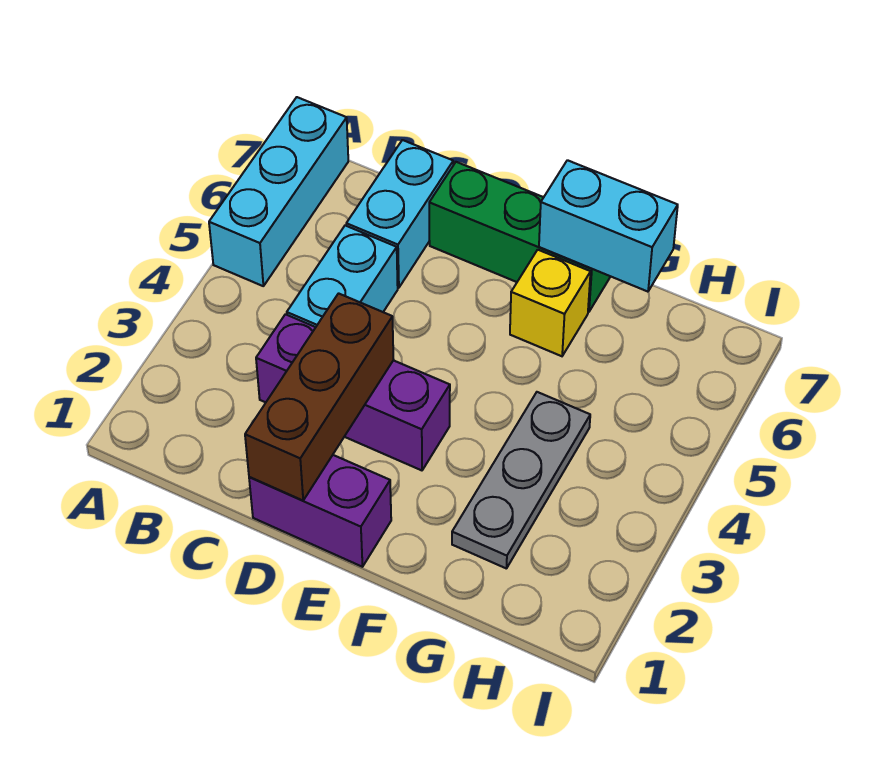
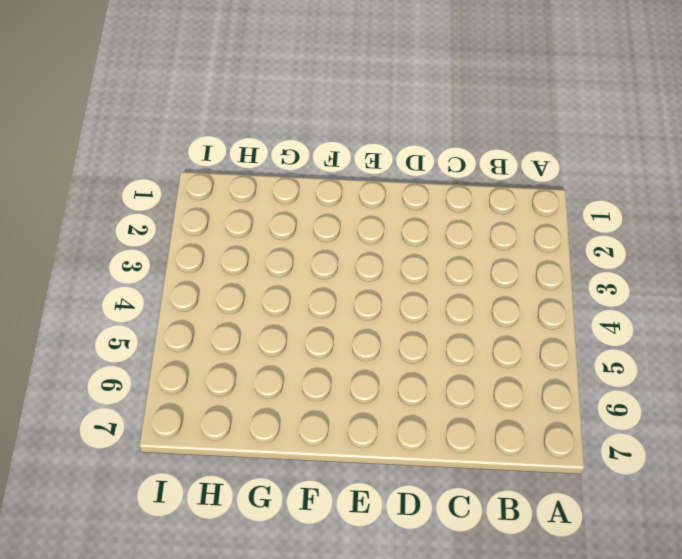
none -> cyan 1x3 brick [209,97,348,286]
none -> purple 1x3 brick [256,314,450,470]

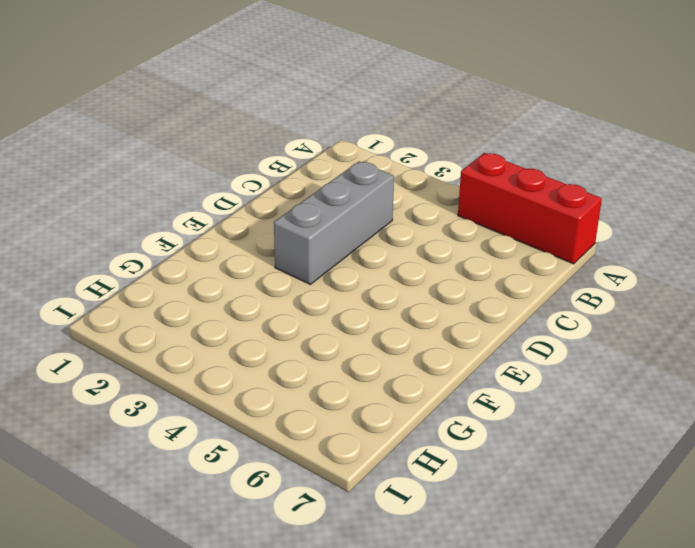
red 1x3 brick [458,153,602,264] -> cyan 1x3 brick [209,97,348,286]
grey 1x3 brick [274,162,394,284] -> purple 1x3 brick [256,314,450,470]
none -> cyan 1x2 brick [287,226,398,327]
none -> cyan 1x2 brick [346,140,453,288]

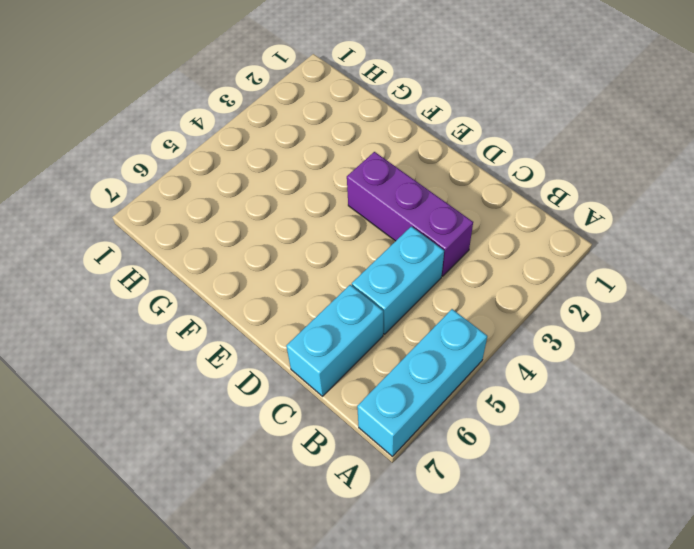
none -> purple 1x2 brick [249,455,391,567]
none -> green 1x3 brick [429,162,611,312]

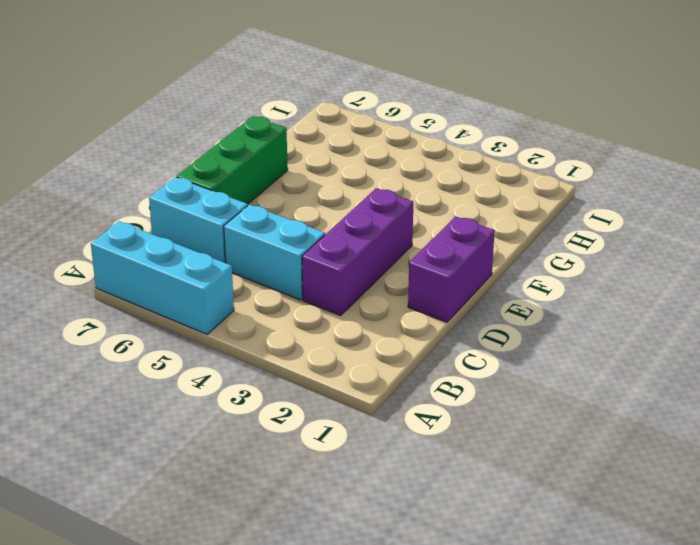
none -> yellow 1x1 brick [510,250,591,356]
none -> grey 1x3 plate [452,392,590,569]

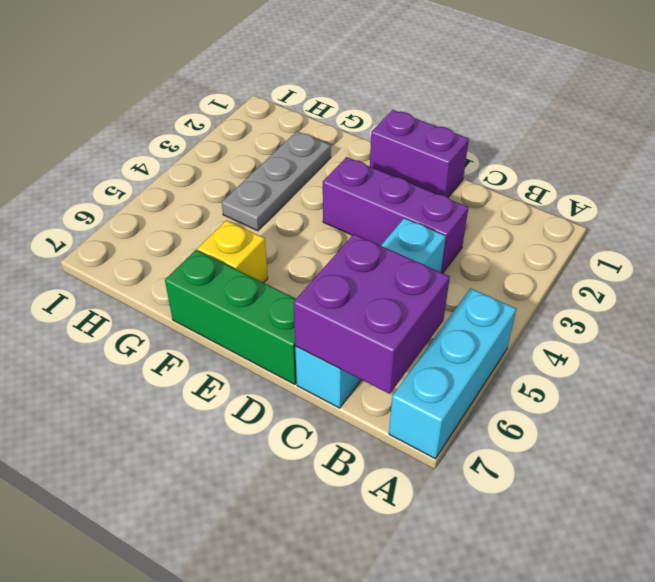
purple 2x2 brick [293,234,450,394] -> none
none -> brown 1x3 brick [245,293,394,500]
none -> cyan 1x2 brick [539,160,678,292]

